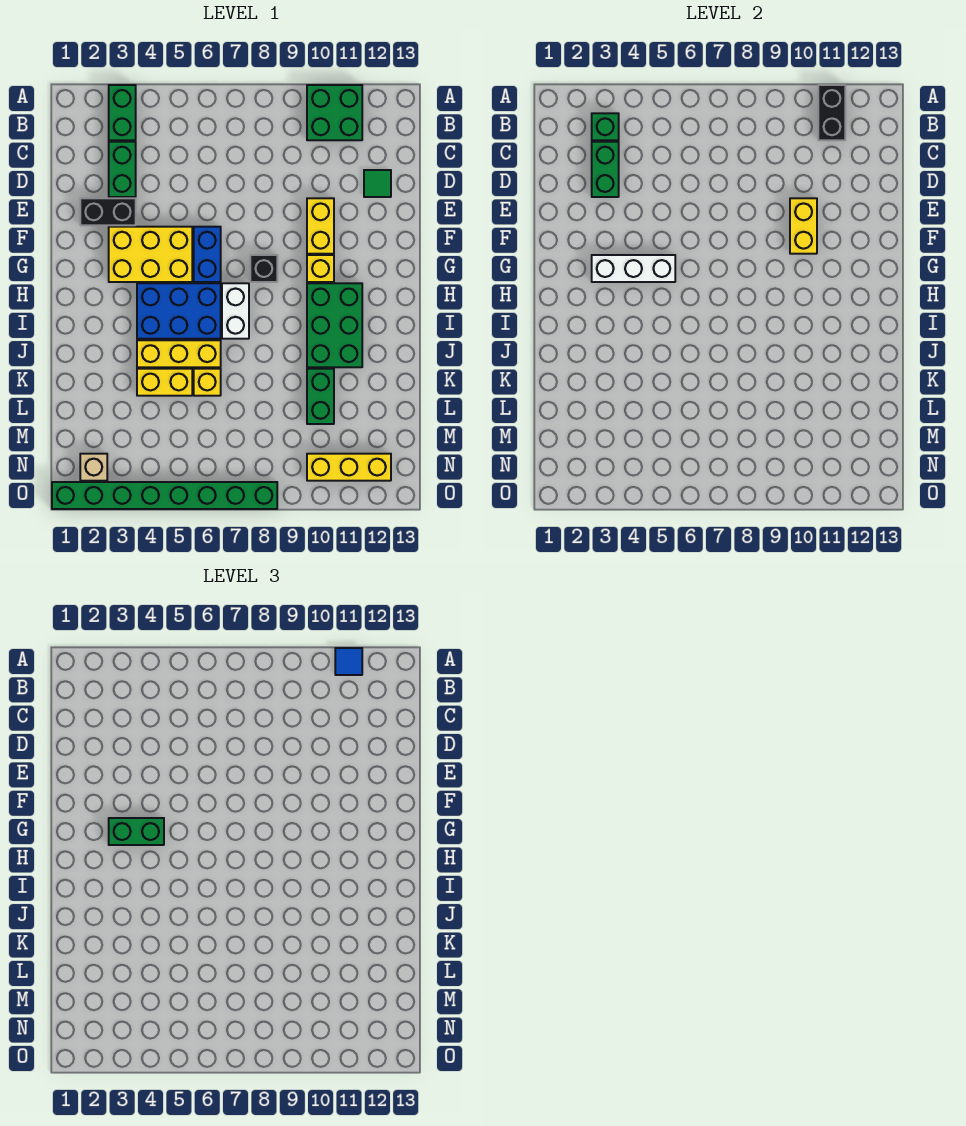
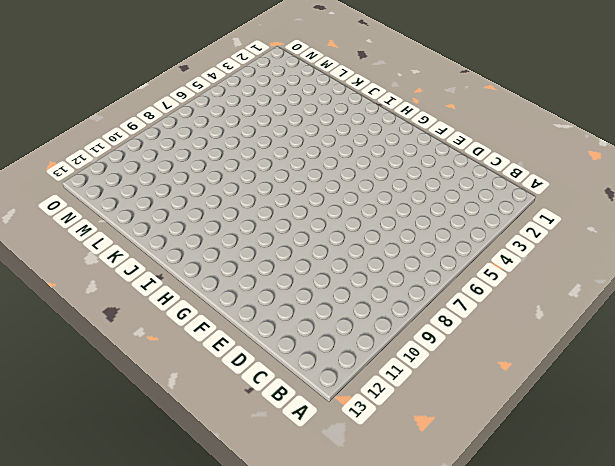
none -> green 1x2 brick [109,85,136,140]
none -> green 2x2 brick [307,85,362,140]
none -> green 1x2 brick [109,142,136,197]

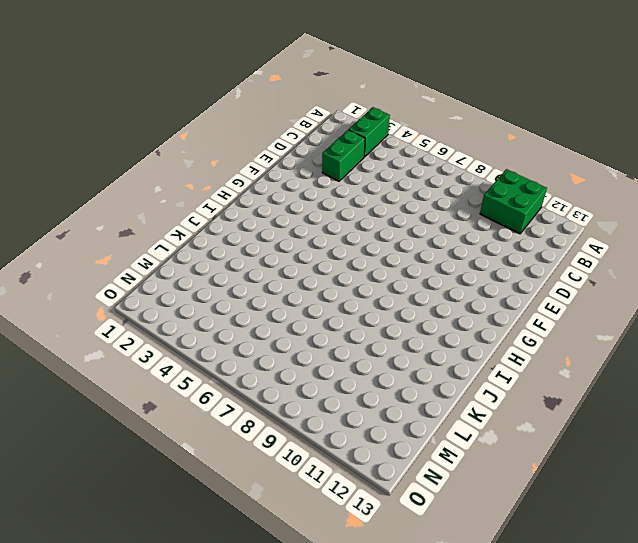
none -> green 1x1 tile [364,170,391,197]
none -> black 1x2 brick [80,198,136,225]
none -> yellow 1x2 brick [307,198,334,254]

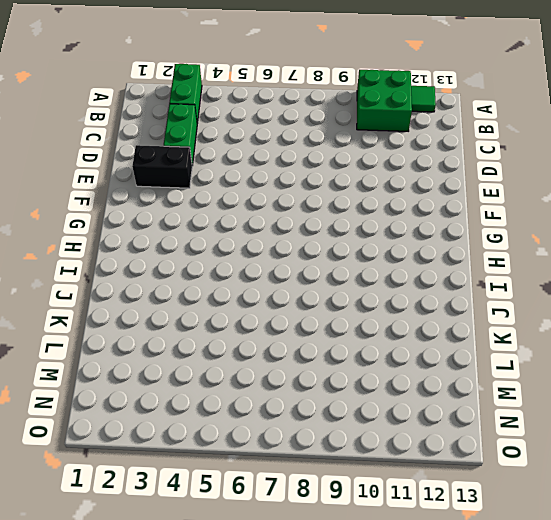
green 1x1 tile [411,86,436,112] -> green 1x1 tile moved to [364,170,391,197]
none -> yellow 1x2 brick [307,198,334,254]
none -> yellow 2x3 brick [109,227,192,282]
none -> blue 1x2 brick [194,227,221,282]

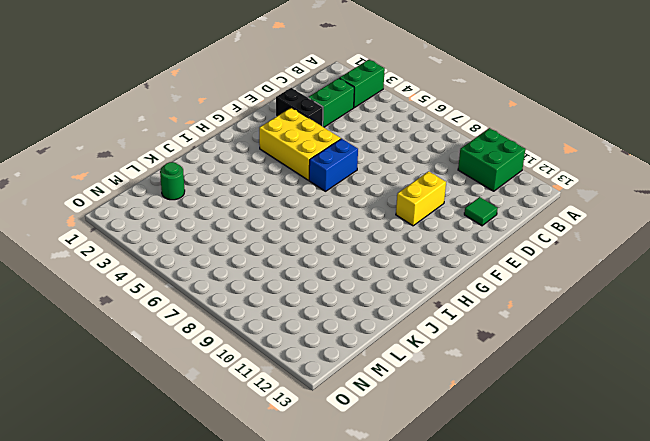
green 1x1 round brick [160,162,185,200] -> none
none -> black 1x1 brick [250,255,277,282]
none -> yellow 1x1 brick [307,255,334,282]
none -> blue 2x3 brick [137,283,221,339]

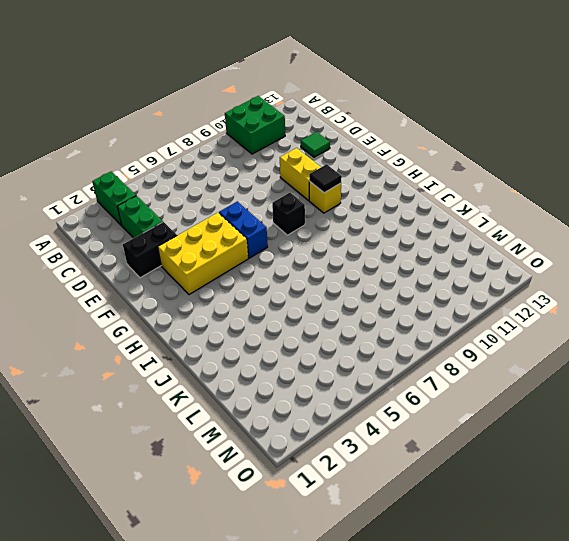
black 1x1 tile [309,164,342,193] -> none
none -> blue 2x3 brick [137,283,221,339]
none -> white 1x2 brick [222,283,249,339]
none -> green 2x3 brick [307,283,362,367]

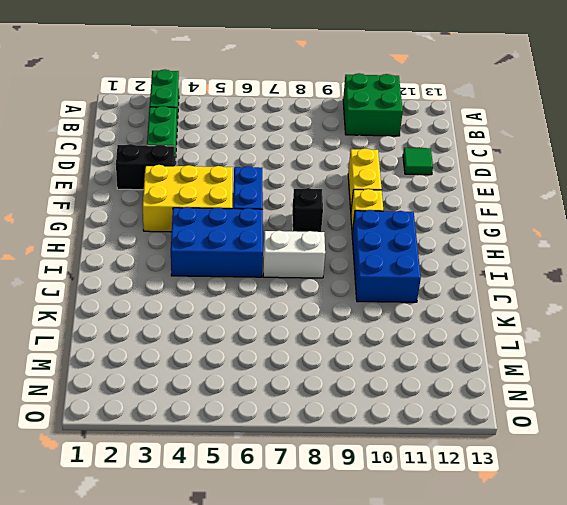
blue 2x3 brick [352,210,421,302] -> green 2x3 brick [307,283,362,367]
white 1x2 brick [263,231,325,278] -> white 1x2 brick turned to [222,283,249,339]
none -> yellow 1x3 brick [137,340,221,367]
none -> yellow 1x2 brick [137,369,192,396]
none -> yellow 1x1 brick [194,369,221,396]

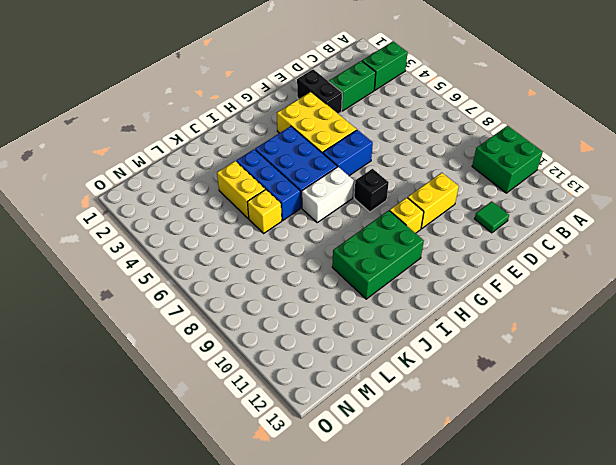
blue 1x3 brick [236,149,300,220] -> yellow 1x3 brick [137,340,221,367]
none -> green 1x2 brick [307,369,334,424]
none -> tan 1x1 brick [80,454,107,481]
none -> yellow 1x3 brick [307,454,391,481]

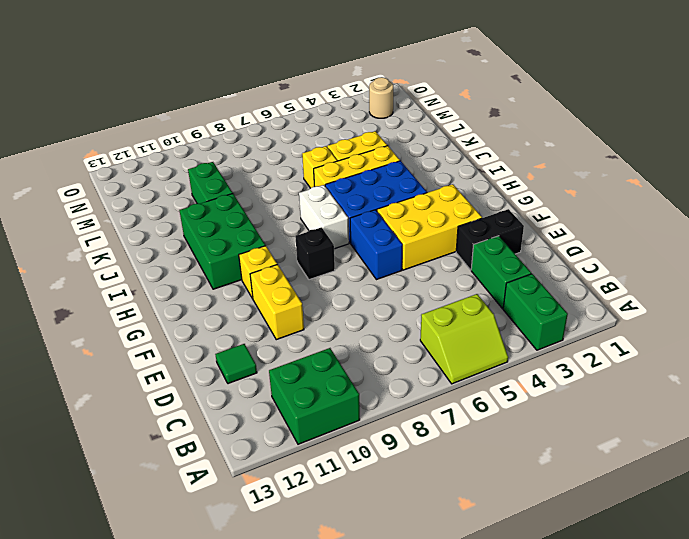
lime 2x2 slope [420,294,508,384] -> none
tan 1x1 round brick [369,77,393,118] -> tan 1x1 brick [80,454,107,481]
none -> yellow 1x3 brick [307,454,391,481]
none -> green 1x8 brick [52,482,277,509]
none -> black 1x2 brick [818,85,845,140]

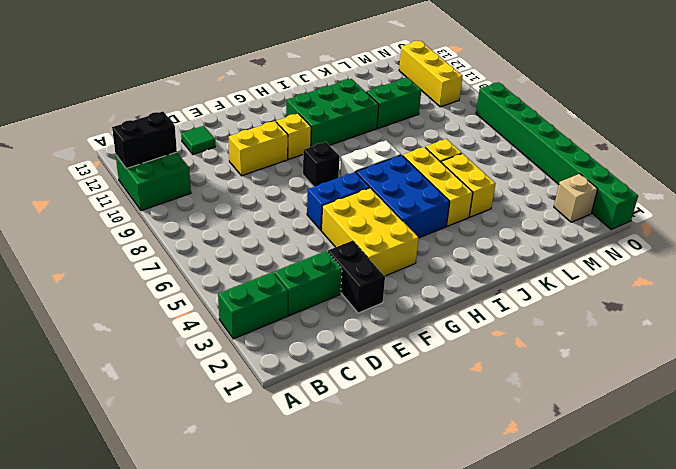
none -> green 1x1 brick [592,113,619,140]
none -> green 1x2 brick [592,142,619,197]
none -> yellow 1x2 brick [790,198,817,254]

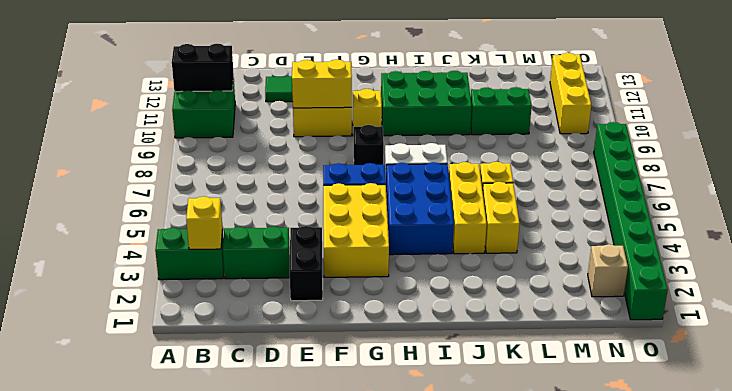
yellow 1x1 brick [186,196,223,250] -> green 1x1 brick [592,113,619,140]
none -> green 1x2 brick [592,142,619,197]
none -> white 1x3 brick [592,255,675,282]
none -> blue 1x1 tile [335,648,362,675]

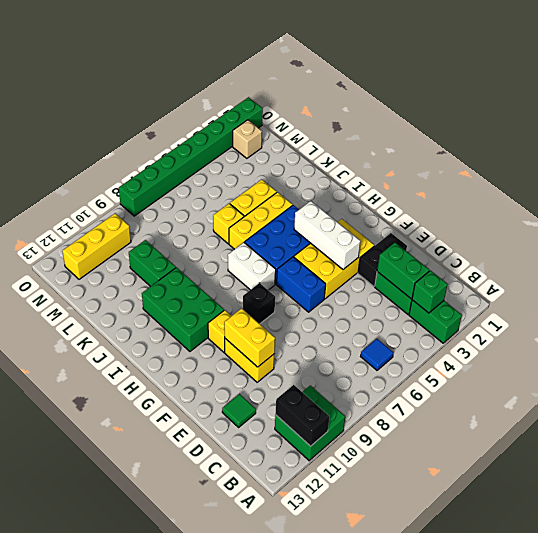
blue 1x1 tile [361,339,393,370] -> blue 1x1 tile moved to [335,648,362,675]
white 1x3 brick [294,201,361,270] -> white 1x3 brick turned to [592,255,675,282]
none -> green 1x2 brick [109,818,164,845]

